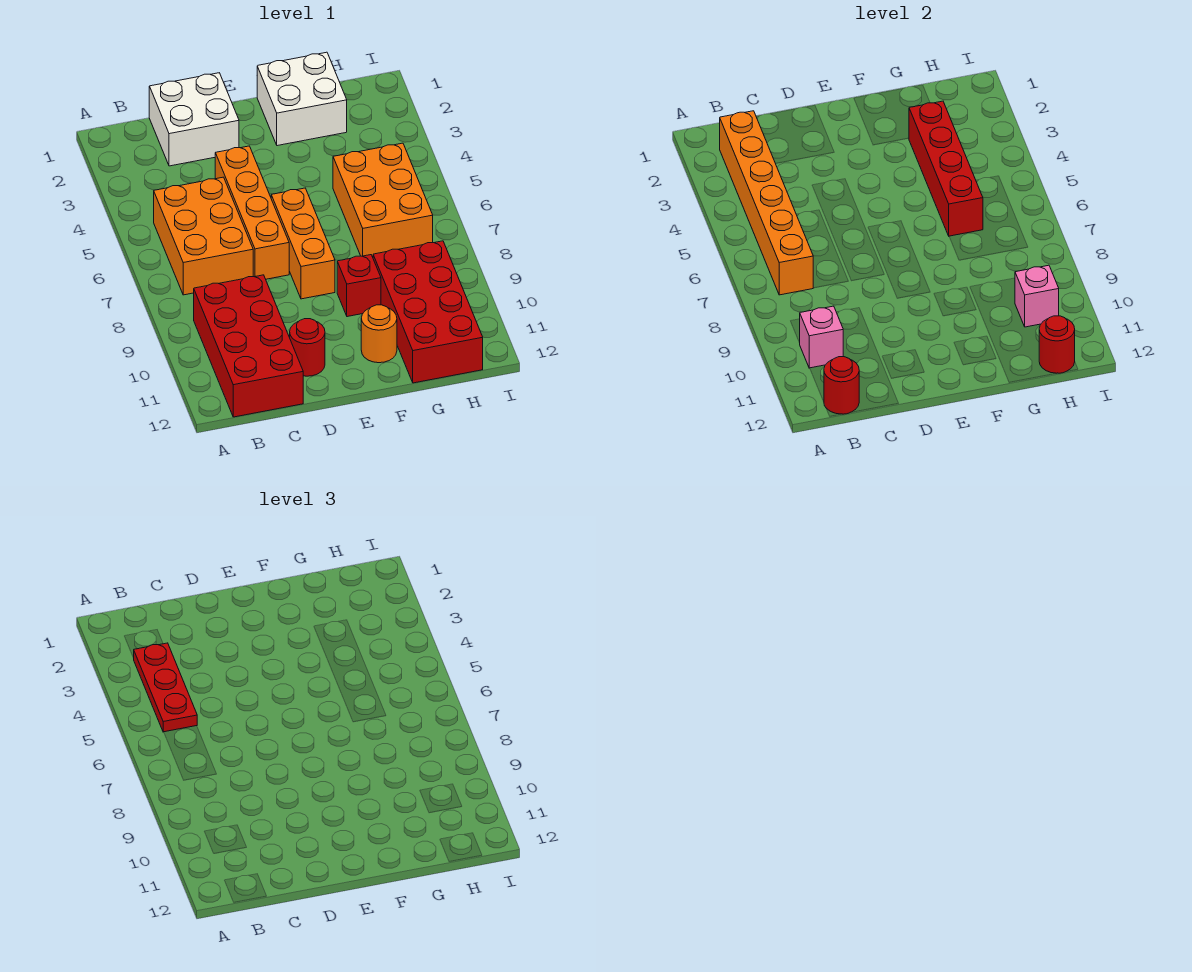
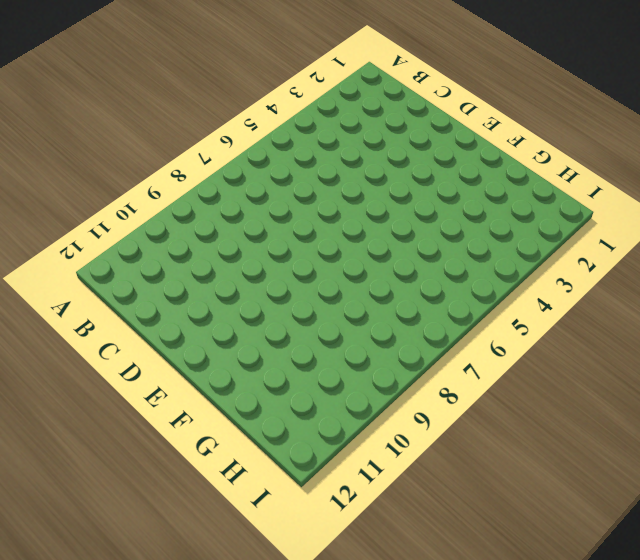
none -> orange 2x3 brick [154,177,253,295]
none -> red 2x4 brick [194,275,303,417]
none -> white 2x2 brick [149,73,239,166]

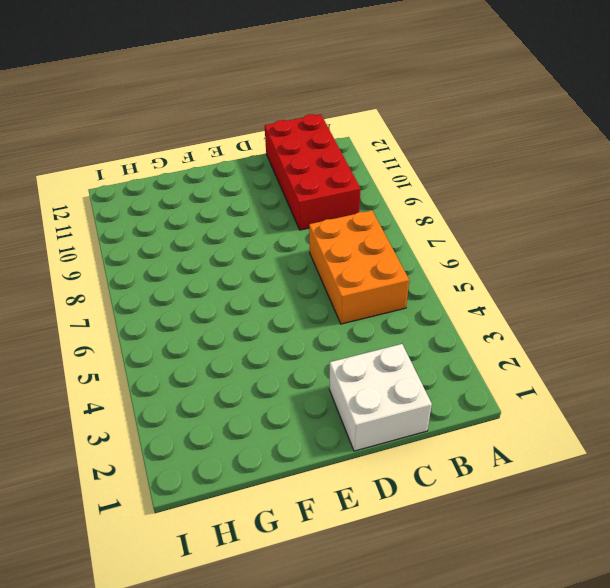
none -> orange 1x4 brick [215,146,289,279]
none -> red 1x1 round brick [290,319,325,376]
none -> orange 1x3 brick [271,188,335,299]

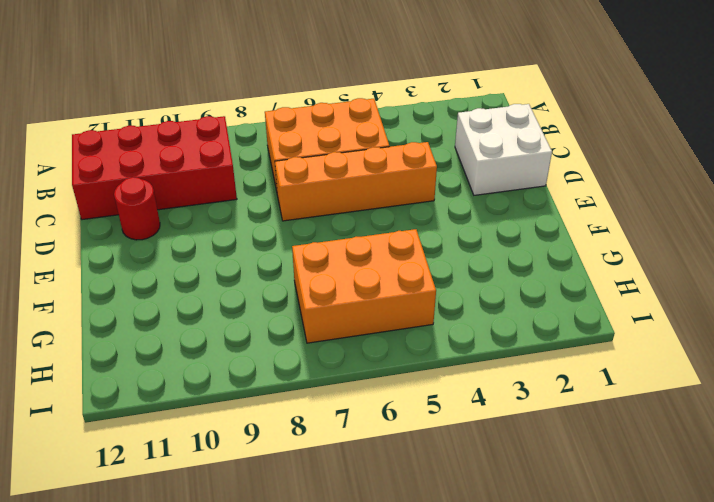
none -> orange 1x3 brick [271,188,335,299]
none -> white 2x2 brick [257,52,347,146]
none -> red 1x1 brick [337,255,381,317]

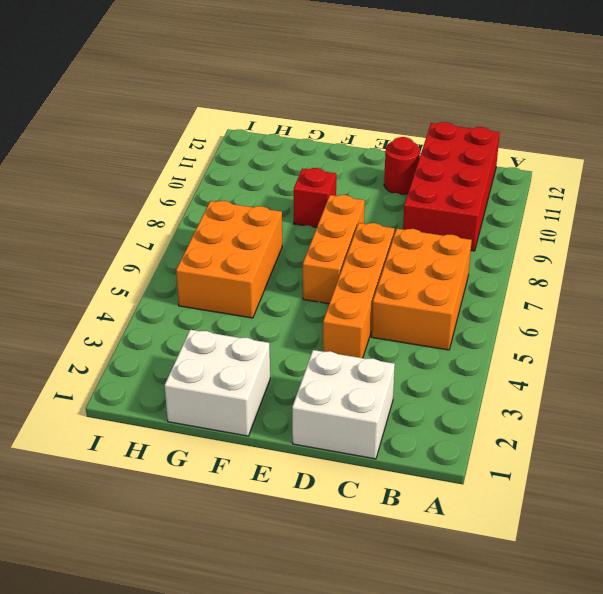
none -> orange 1x1 round brick [361,305,397,363]
none -> red 2x4 brick [373,241,483,383]
none -> orange 1x6 brick [720,111,813,295]

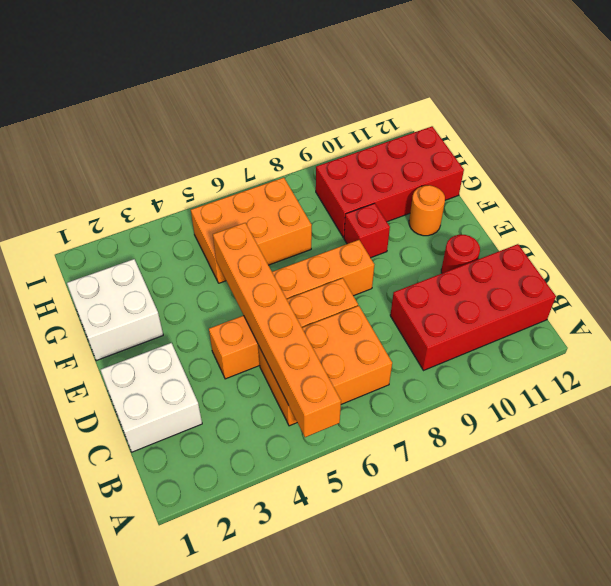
orange 1x6 brick [213,223,341,437] -> orange 1x6 brick turned to [720,111,813,295]
none -> pink 1x1 brick [799,306,843,368]
none -> red 1x1 round brick [824,357,859,414]
none -> red 1x4 brick [909,101,983,236]

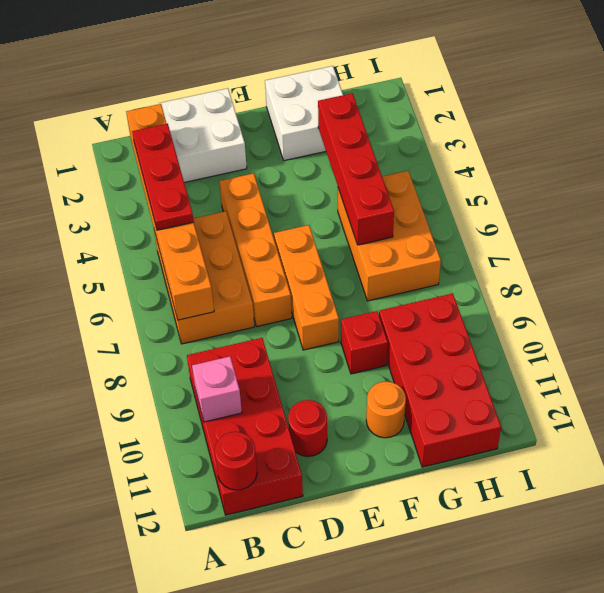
none -> pink 1x1 brick [1015,265,1059,327]
none -> red 1x1 round brick [1039,316,1075,373]

